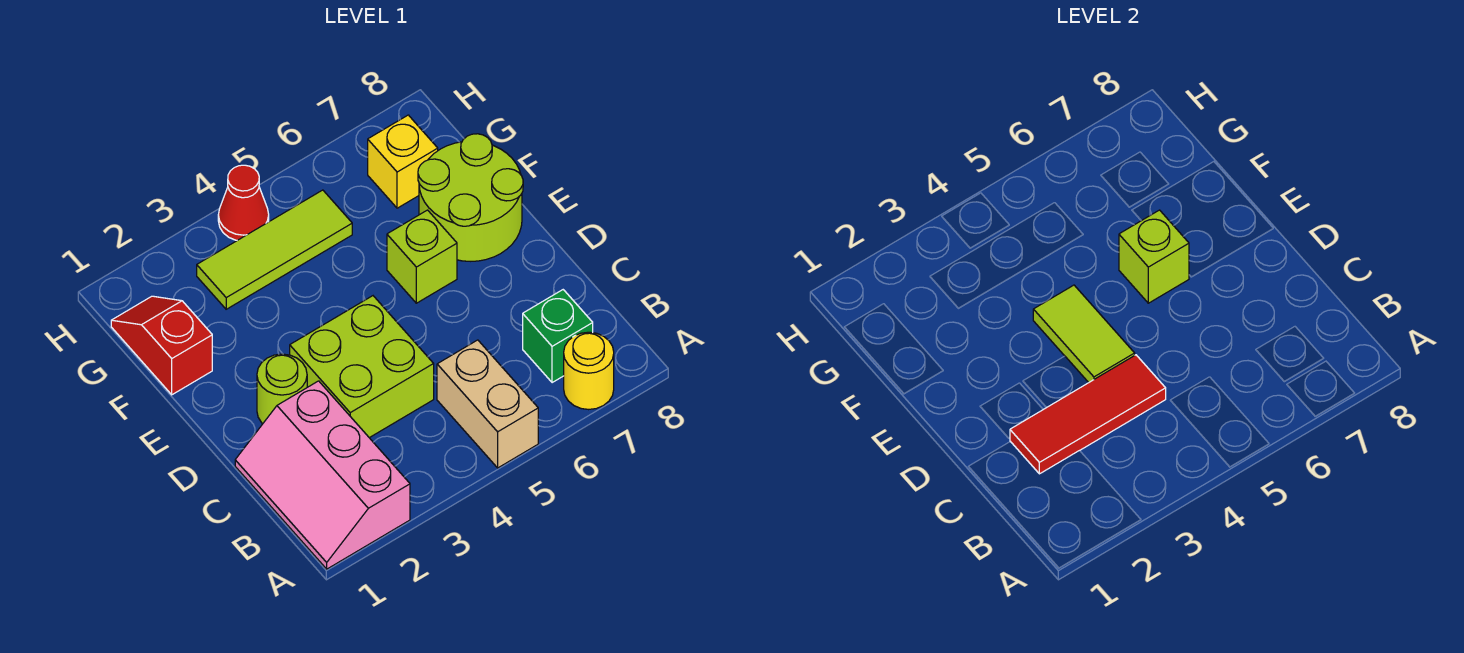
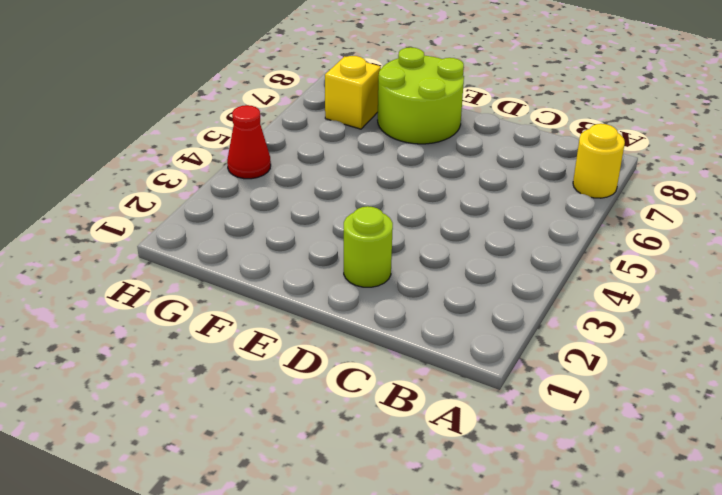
none -> pink 2x3 slope [235,381,410,569]
none -> tan 1x2 brick [437,340,538,468]
none -> green 1x1 brick [523,290,593,383]

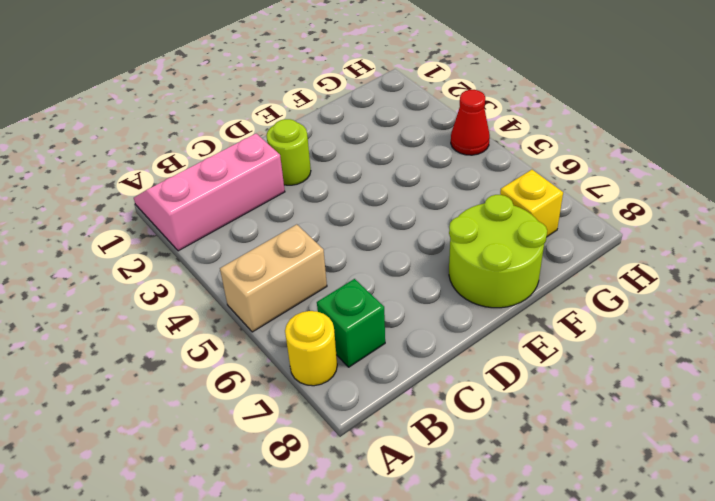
none -> lime 2x2 brick [290,296,434,438]
none -> lime 1x1 brick [387,210,457,303]
none -> red 1x2 slope [111,296,212,395]

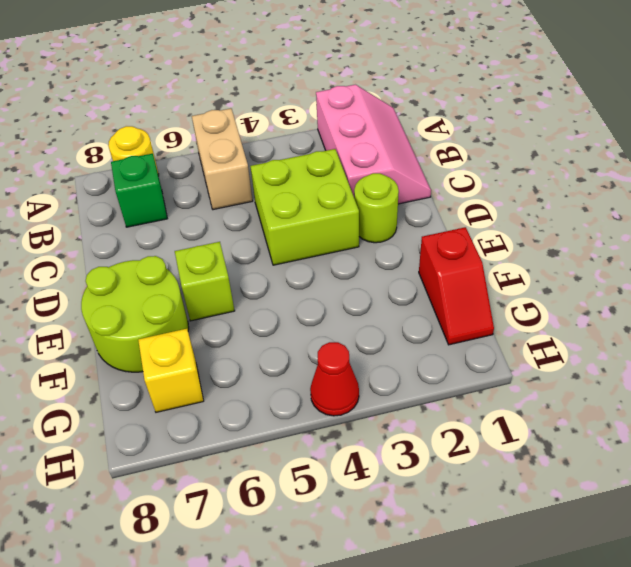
none -> lime 1x3 tile [197,190,352,309]
none -> red 1x3 tile [1010,355,1166,474]
none -> lime 1x2 tile [1033,285,1135,383]

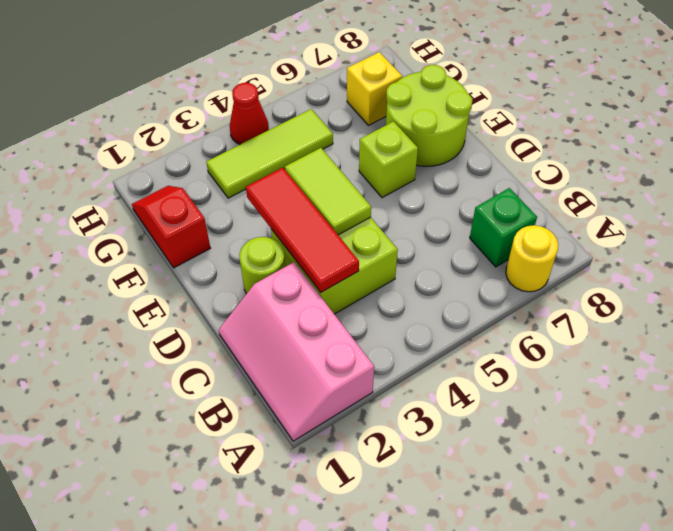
red 1x3 tile [246,168,359,292] -> red 1x3 tile turned to [1010,355,1166,474]
none -> tan 1x2 brick [437,340,538,468]
none -> lime 1x1 brick [1119,210,1189,303]

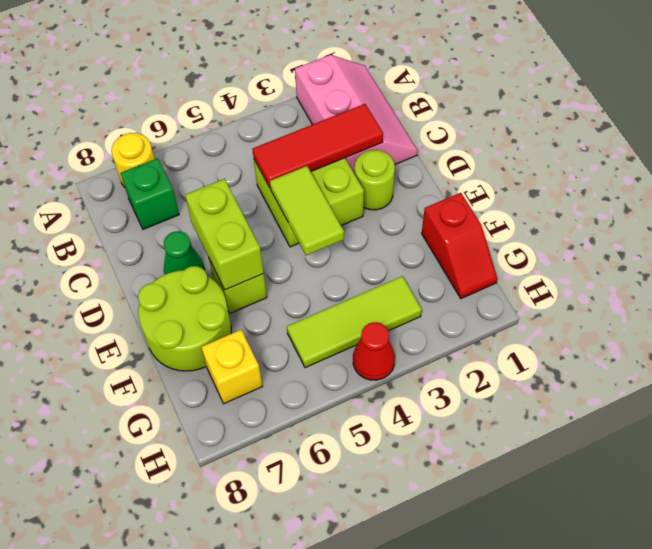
lime 1x2 brick [185,179,264,290] -> lime 1x1 brick [1119,210,1189,303]
green 1x1 cone [164,231,205,274] -> none
none -> tan 1x2 brick [437,340,538,468]

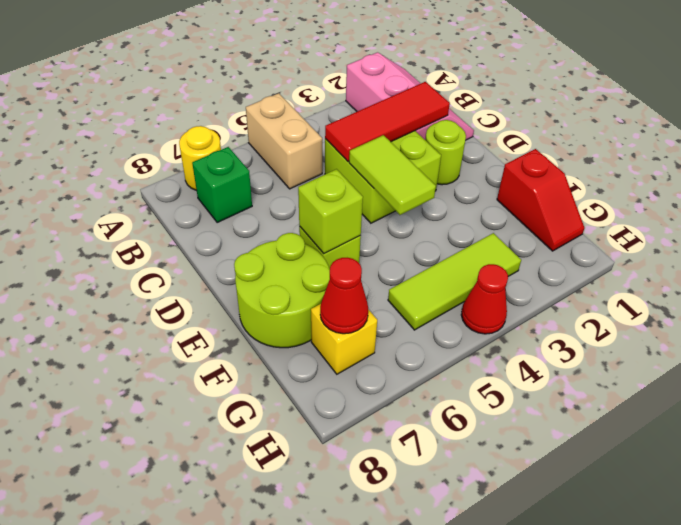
red 1x1 cone [320,258,368,334] -> none

